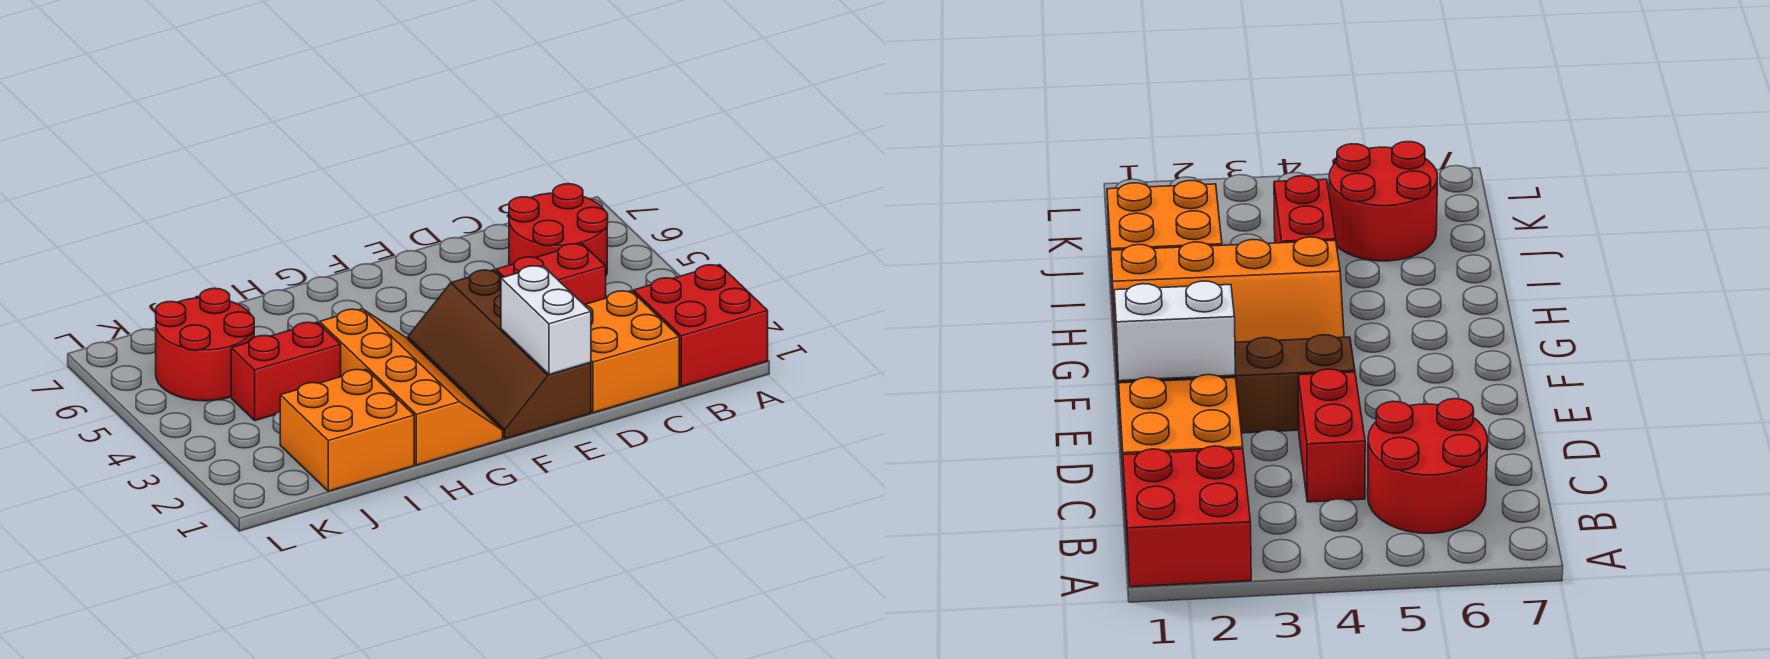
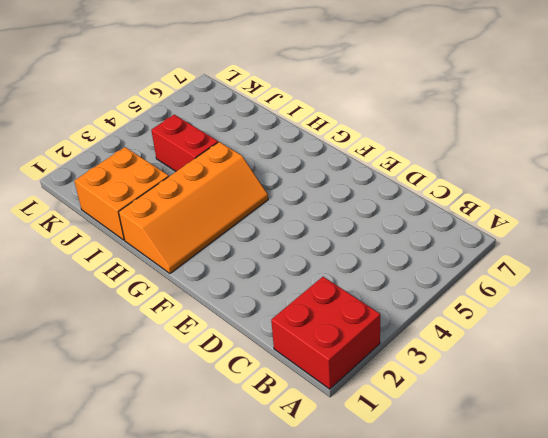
none -> red 2x2 round brick [509,184,608,275]
none -> orange 2x2 brick [585,291,679,413]

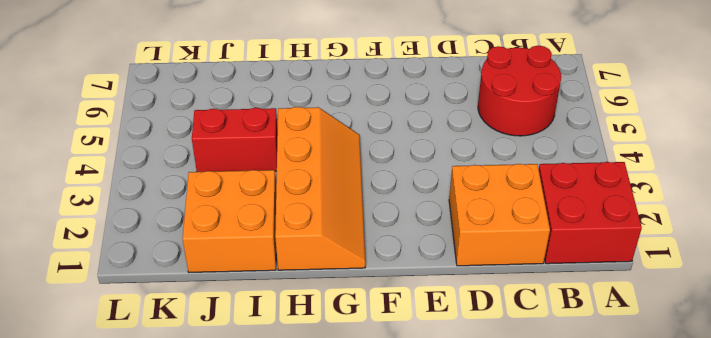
none -> red 1x2 brick [496,244,606,305]
none -> brown 2x4 slope [408,270,591,439]

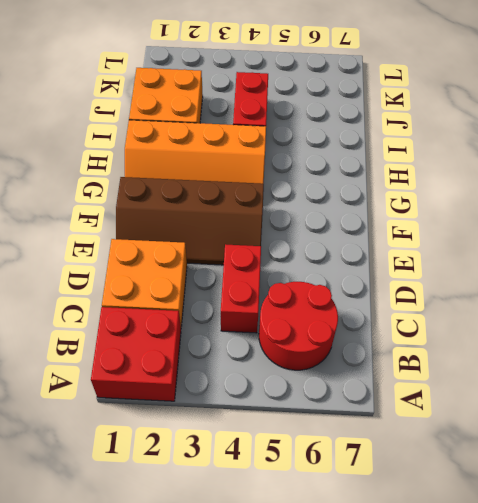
brown 2x4 slope [116,177,264,265] -> brown 2x4 slope turned to [408,270,591,439]
none -> red 2x2 round brick [156,288,254,401]
none -> white 1x2 brick [501,266,591,375]

